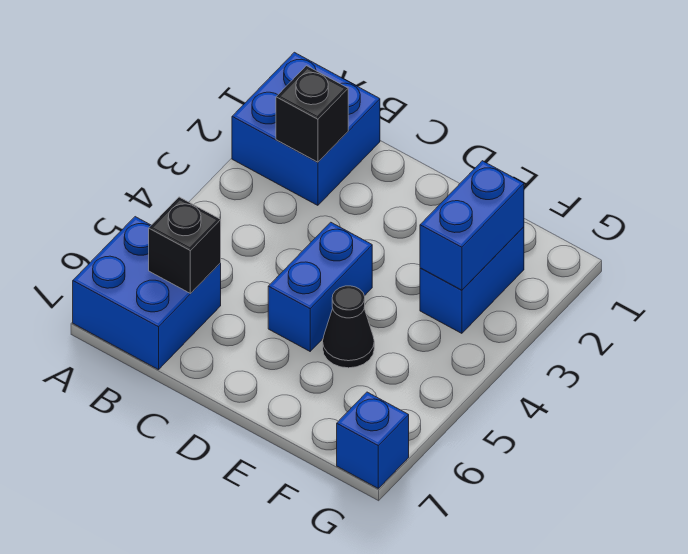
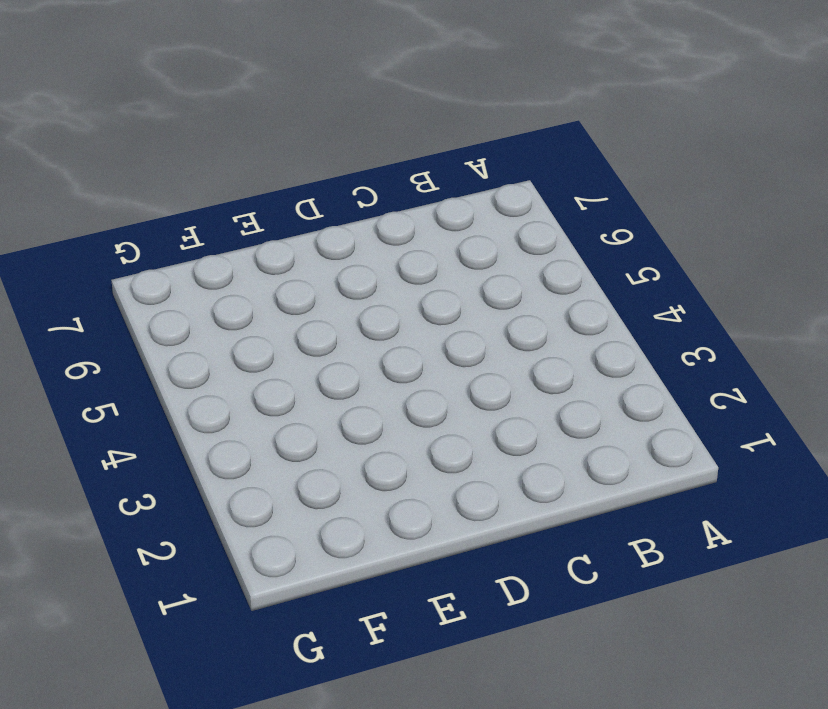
none -> blue 2x2 brick [232,52,380,205]
none -> blue 2x2 brick [73,217,221,370]

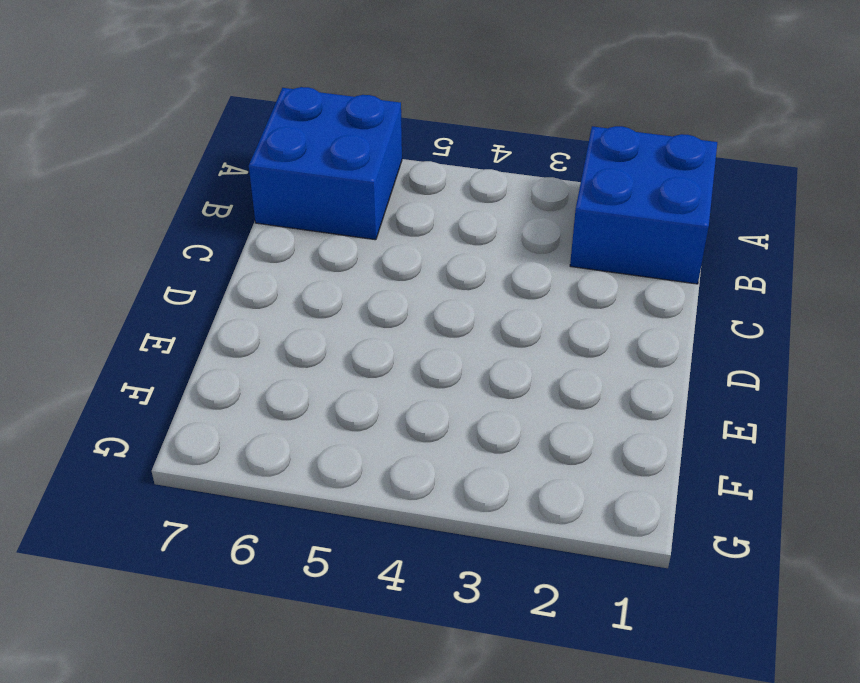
none -> blue 1x2 brick [268,222,372,351]
none -> black 1x1 cone [323,286,374,368]

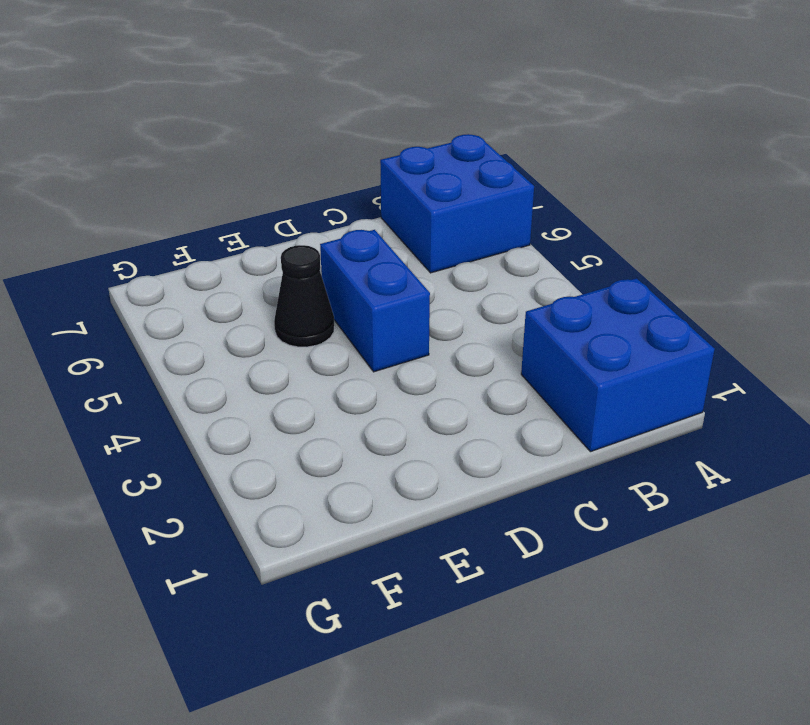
none -> blue 1x2 brick [420,227,524,333]
none -> blue 1x1 brick [337,392,409,488]

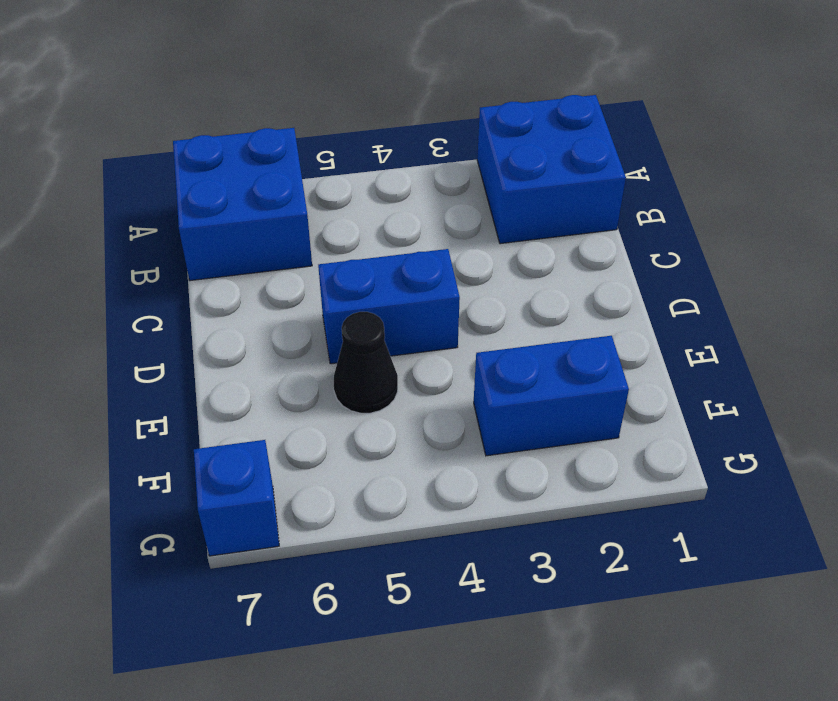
none -> black 1x1 brick [276,66,348,162]
none -> black 1x1 brick [149,197,221,293]

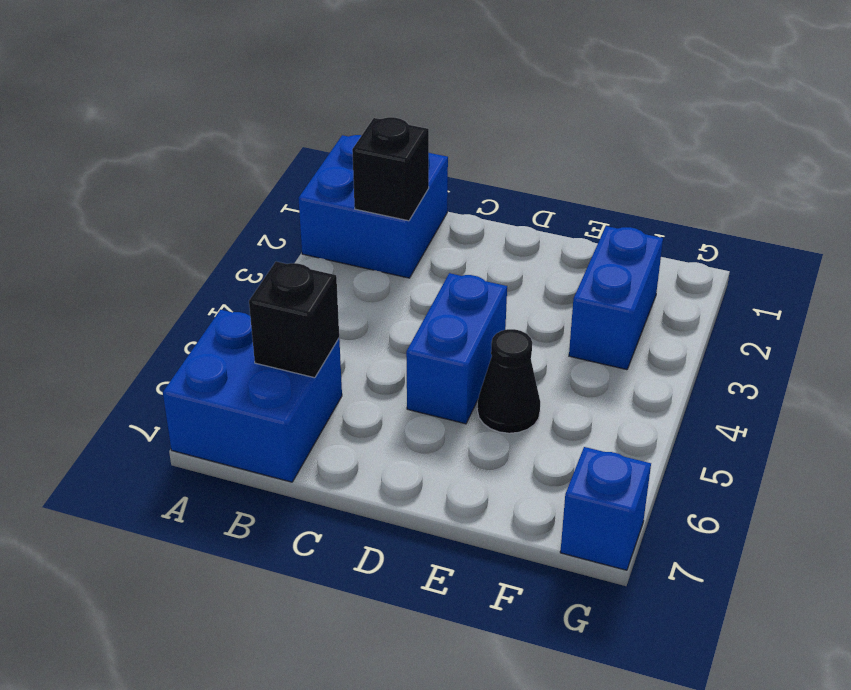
none -> blue 1x2 brick [420,161,524,290]

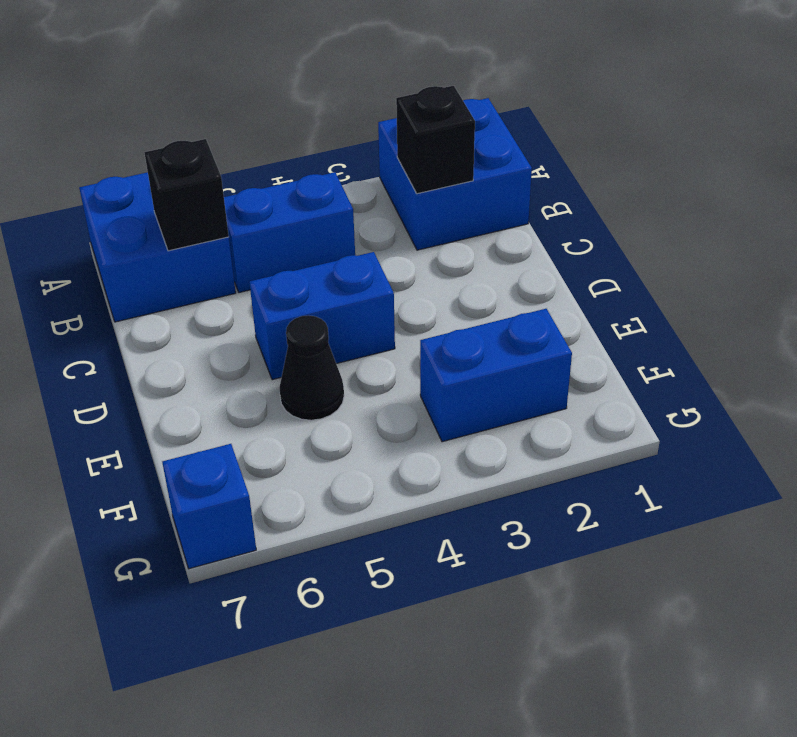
blue 1x2 brick [224,172,355,292] -> blue 1x2 brick moved to [420,161,524,290]

